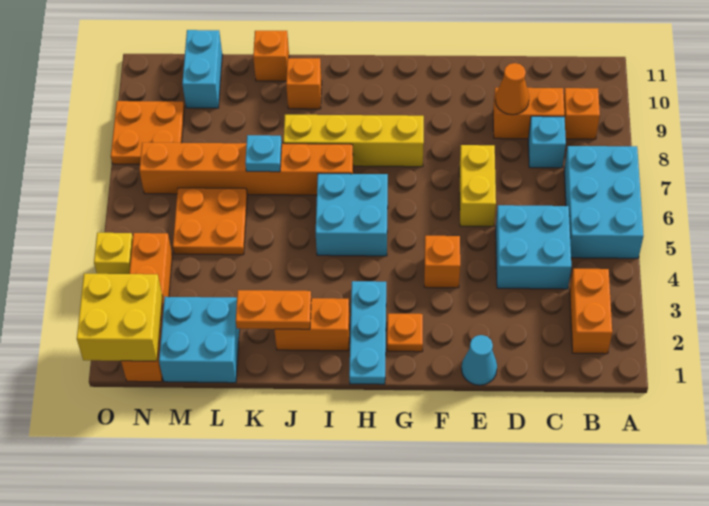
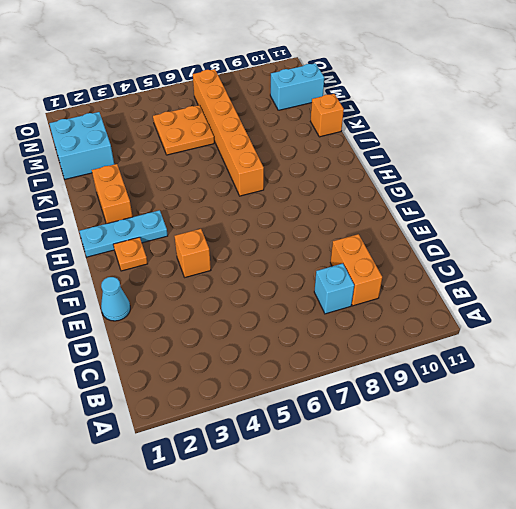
none -> cyan 2x3 brick [564,146,644,258]
none -> orange 1x2 brick [570,269,612,354]
none -> orange 1x1 brick [564,88,600,139]

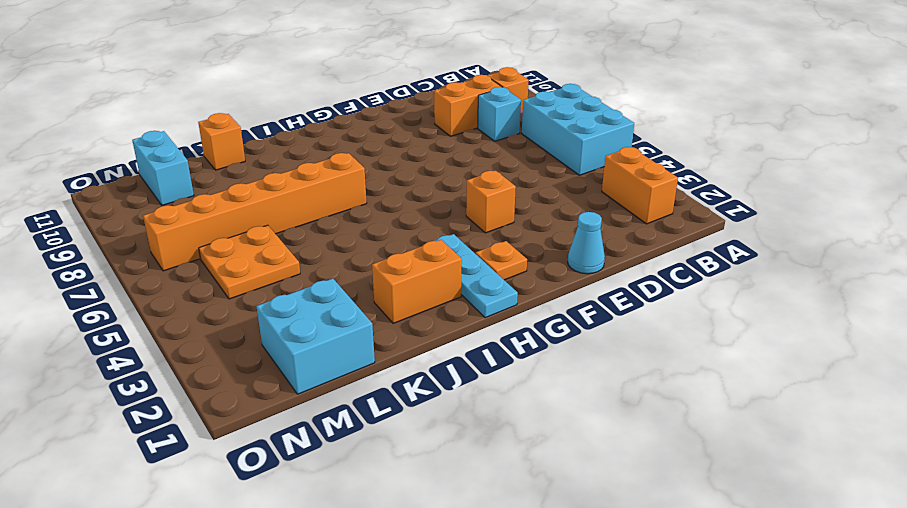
none -> cyan 2x2 brick [496,205,571,289]
none -> yellow 1x2 brick [459,145,496,226]
none -> yellow 1x4 brick [283,115,424,167]

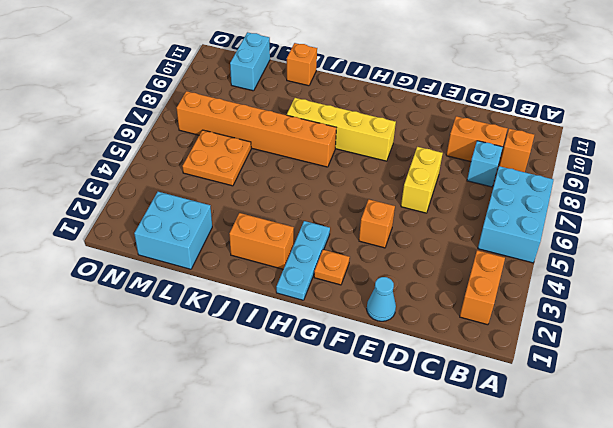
none -> cyan 2x2 brick [496,205,571,289]
none -> cyan 2x2 brick [316,174,388,256]
none -> orange 1x1 brick [286,58,322,109]

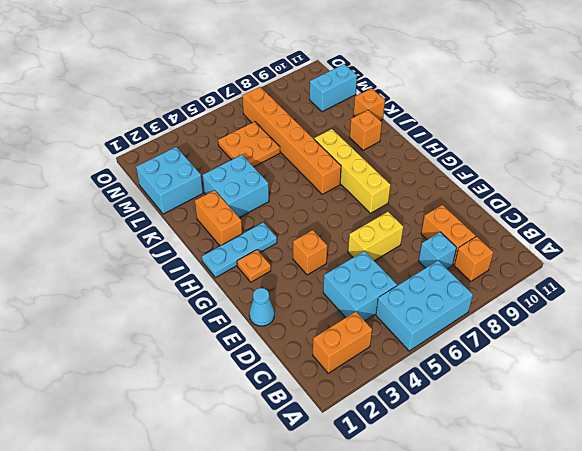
cyan 2x2 brick [203,155,269,218] -> cyan 2x2 brick moved to [316,174,388,256]
none -> orange 1x4 brick [121,233,172,382]
none -> orange 2x2 plate [111,101,184,164]
none -> yellow 1x1 brick [94,233,133,274]

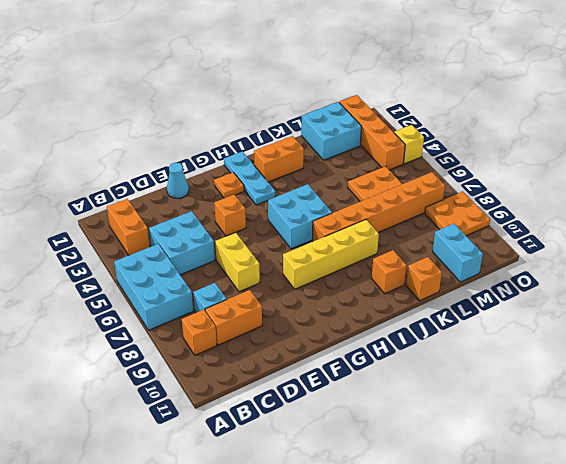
none -> orange 1x1 cone [495,63,529,115]
none -> orange 1x2 plate [236,290,311,329]
none -> cyan 1x1 plate [245,135,282,172]

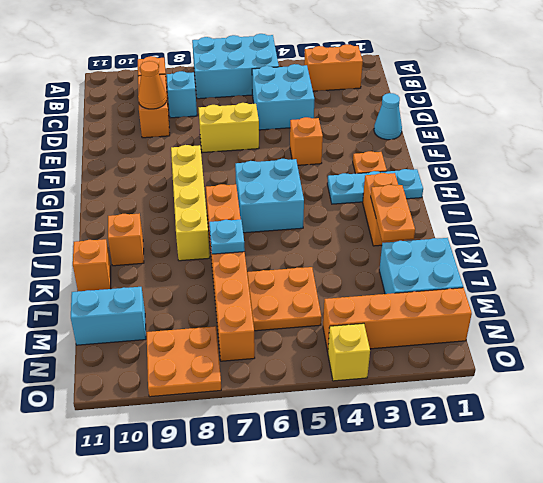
none -> yellow 2x2 brick [77,274,163,361]

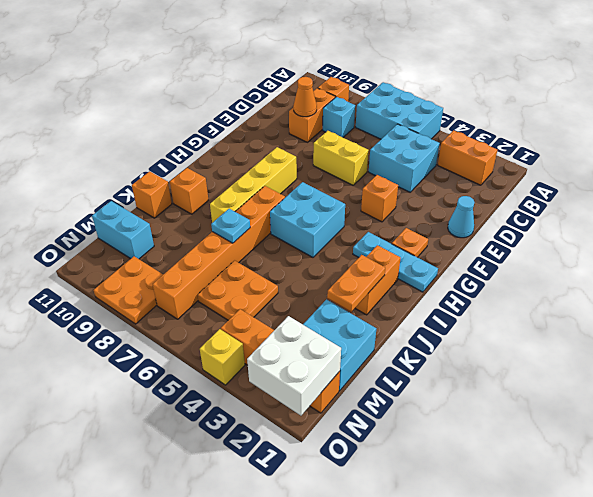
white 2x2 brick [247,316,341,416] -> yellow 2x2 brick [77,274,163,361]

